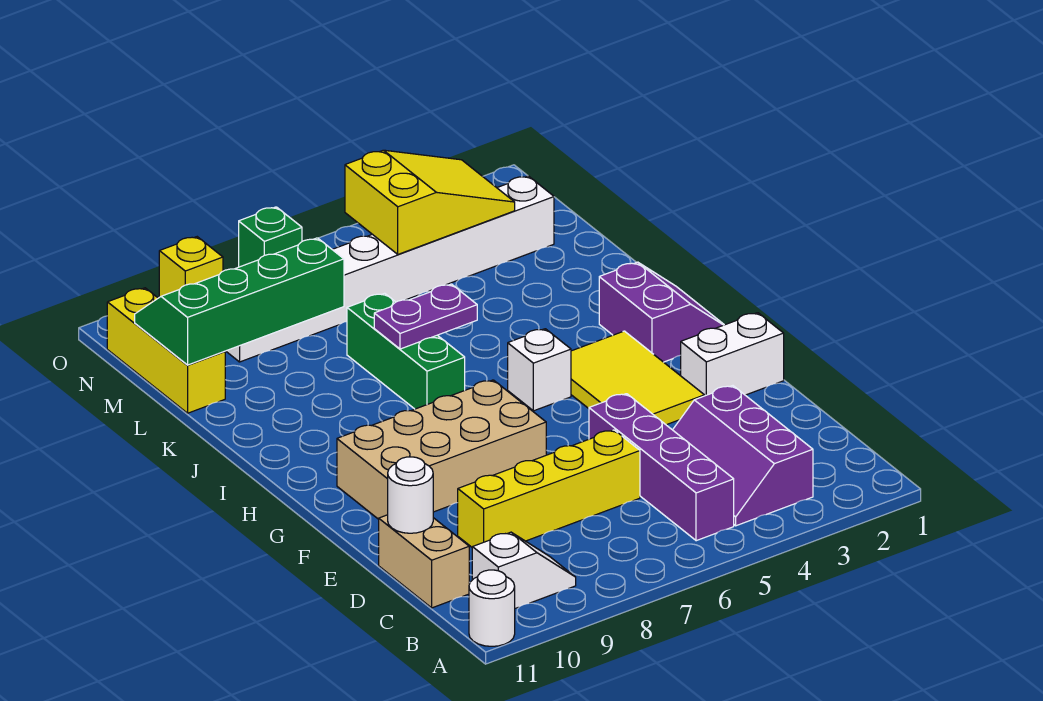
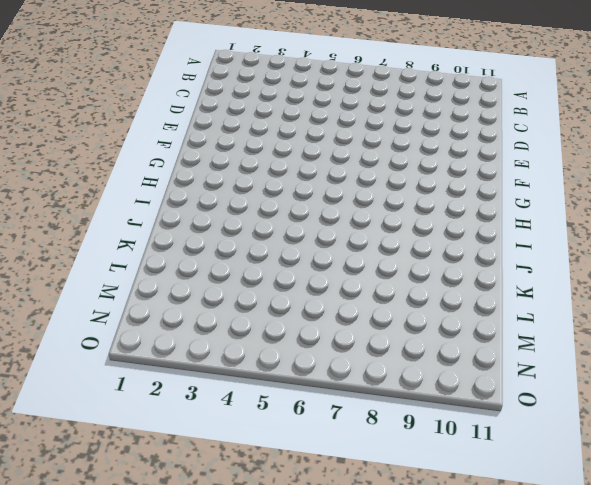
none -> white 1x1 round brick [469,570,515,646]
none -> purple 2x3 slope [673,386,813,526]
none -> purple 1x4 brick [589,394,734,541]

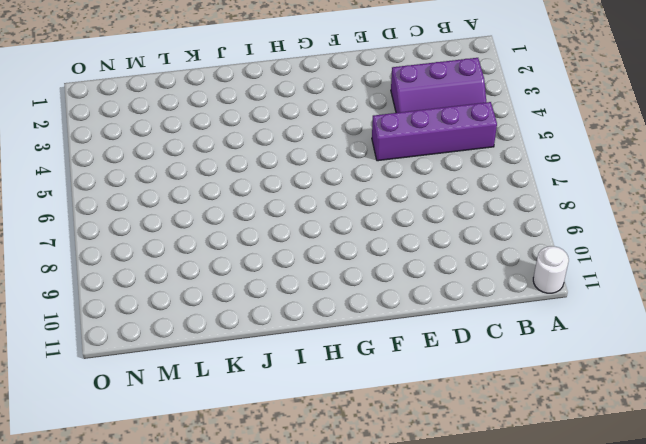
none -> white 1x2 slope [472,532,576,608]
none -> tan 1x2 brick [379,515,469,608]
none -> yellow 1x4 brick [458,430,640,547]

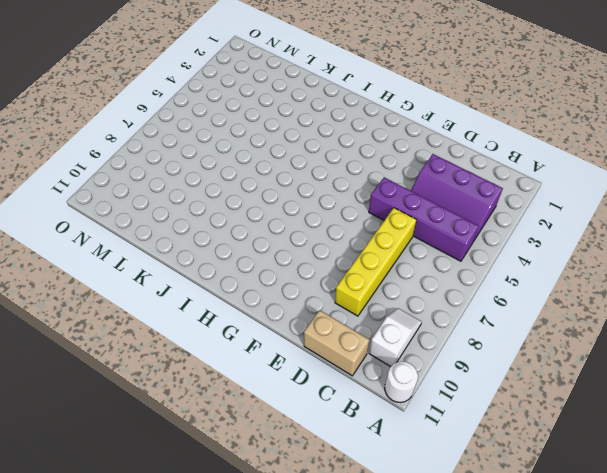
none -> white 1x2 brick [681,313,784,396]
none -> yellow 2x3 tile [571,331,704,425]
none -> tan 2x4 brick [337,380,546,519]

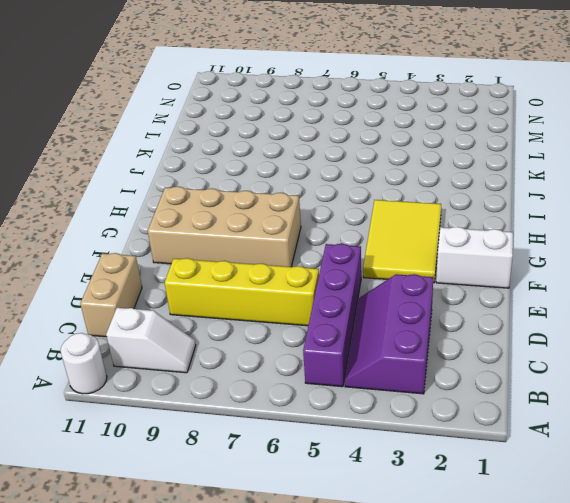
none -> purple 2x2 slope [599,262,724,362]
none -> white 1x1 brick [508,329,571,411]
none -> green 1x3 brick [347,293,465,409]

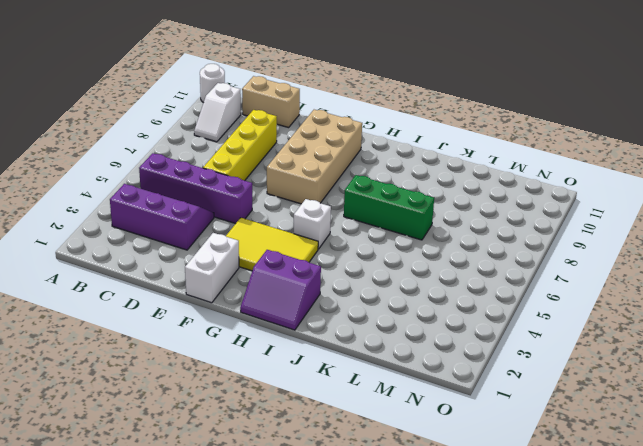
none -> yellow 1x3 brick [107,288,225,413]
none -> white 1x8 brick [226,176,554,362]
none -> green 1x1 brick [239,207,302,267]

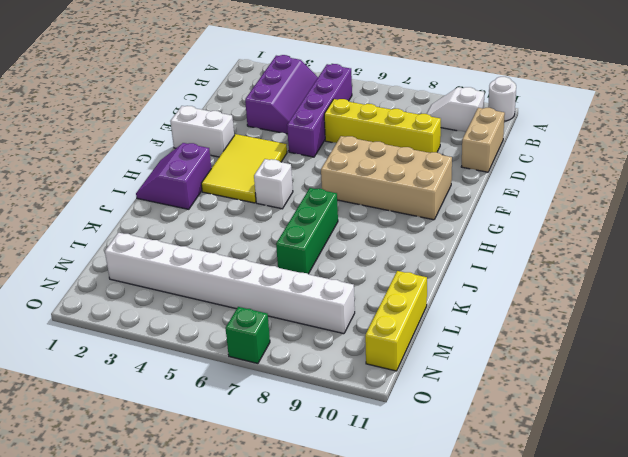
none -> yellow 1x1 brick [159,237,223,297]
none -> white 1x1 round brick [388,457,433,533]
none -> purple 1x2 plate [374,284,477,349]

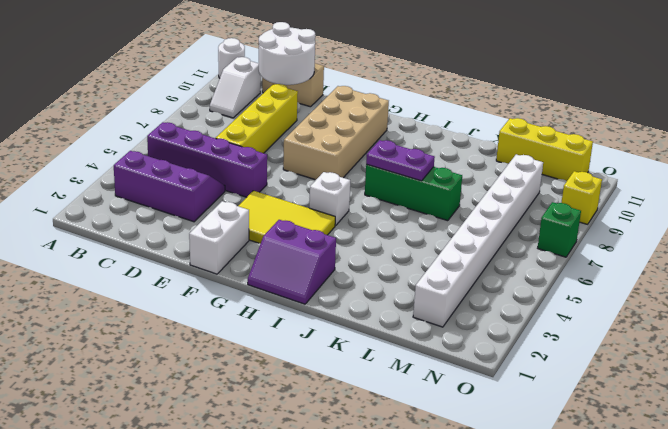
white 2x2 round brick [259,22,315,85] -> white 1x1 round brick [388,457,433,533]
purple 1x2 plate [366,140,435,181] -> purple 1x2 plate turned to [374,284,477,349]
none -> green 2x4 slope [135,238,344,365]
none -> yellow 2x3 slope [345,150,515,254]

